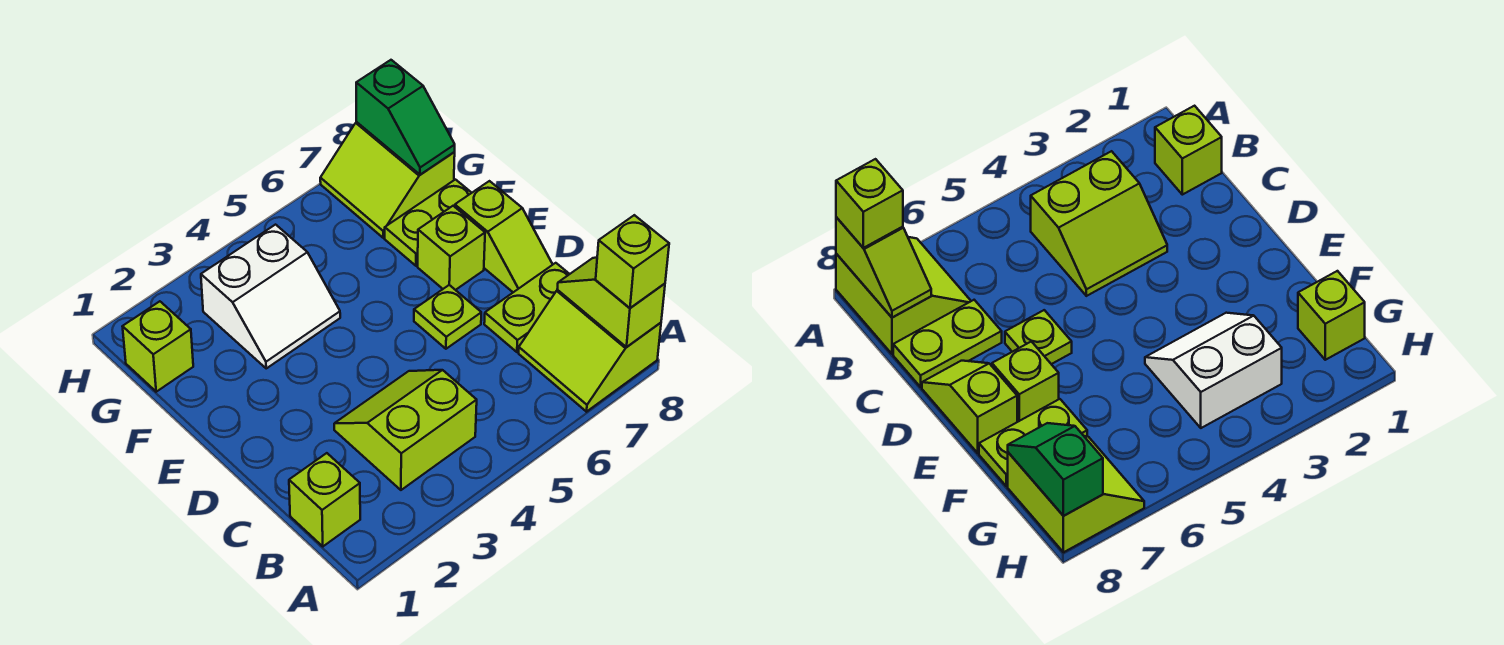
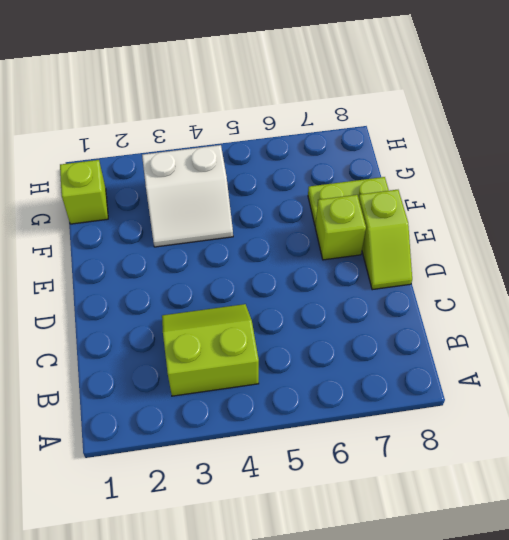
none -> lime 2x2 slope [519,290,661,412]
none -> lime 1x1 brick [289,453,360,546]
none -> lime 1x2 plate [484,263,569,352]

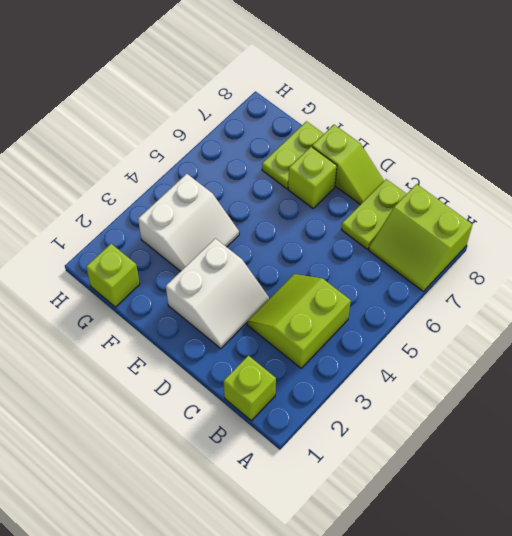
white 2x2 slope [166,238,269,349] -> none
none -> lime 1x1 plate [414,285,481,349]
none -> lime 2x2 slope [320,122,455,238]
none -> lime 1x2 slope [557,258,665,347]

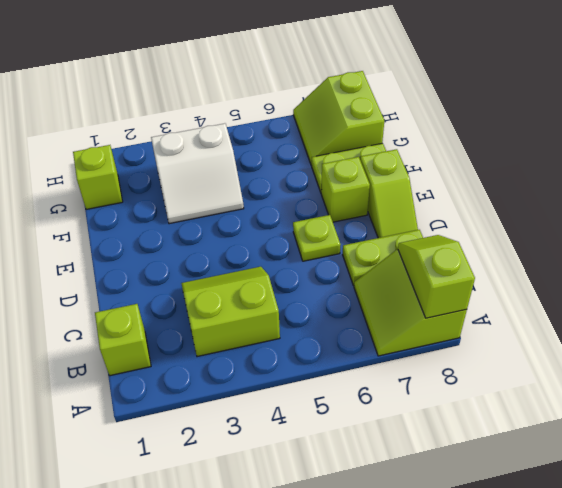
none -> green 1x2 slope [356,60,455,175]
none -> lime 1x1 brick [596,215,669,308]

